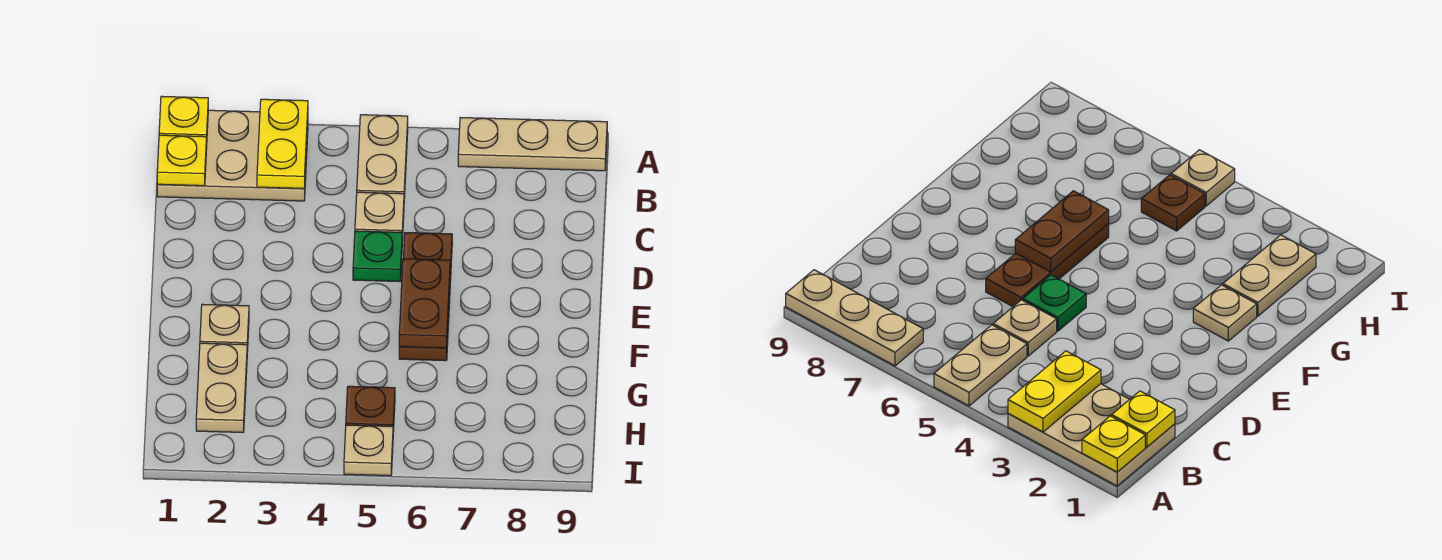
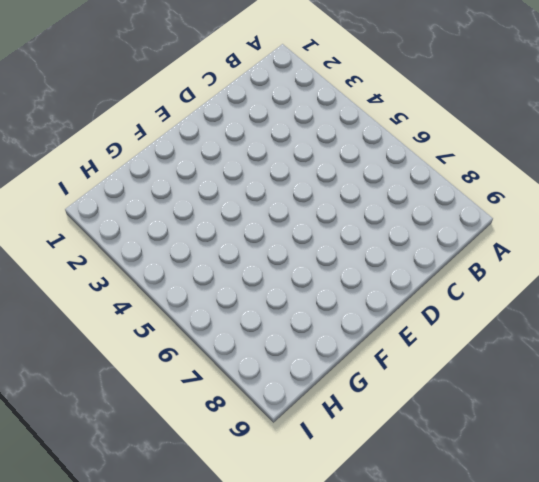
none -> tan 2x3 plate [157,110,308,201]
none -> tan 1x2 plate [357,115,408,198]
none -> tan 1x3 plate [458,118,607,171]

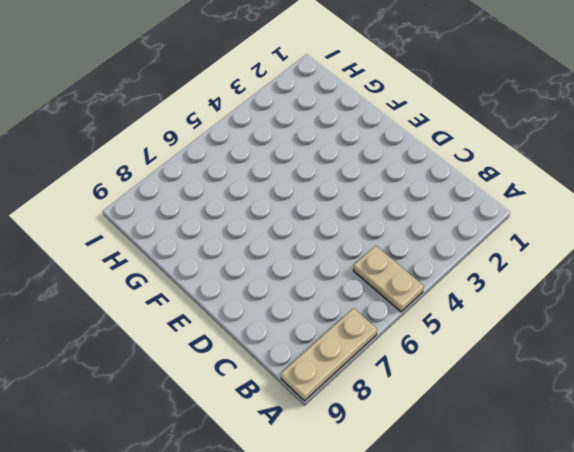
none -> tan 2x3 plate [157,110,308,201]
none -> tan 1x1 plate [355,192,404,240]
none -> green 1x1 plate [353,231,402,282]

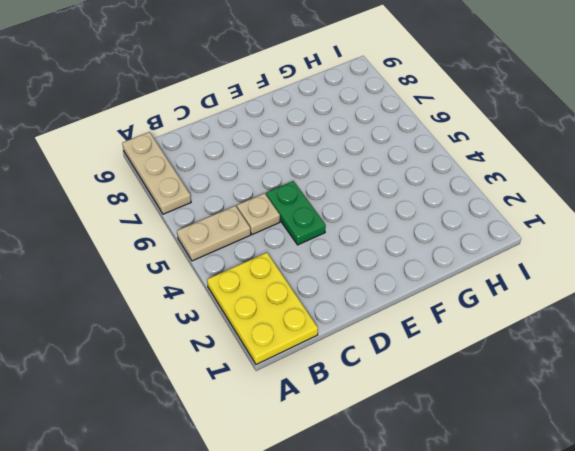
yellow 2x3 plate [207,253,318,365] -> tan 2x3 plate [157,110,308,201]
green 1x2 plate [266,181,326,245] -> green 1x1 plate [353,231,402,282]
none -> brown 1x3 plate [399,233,452,361]
none -> tan 1x1 plate [200,304,249,352]
none -> tan 1x2 plate [196,343,247,432]

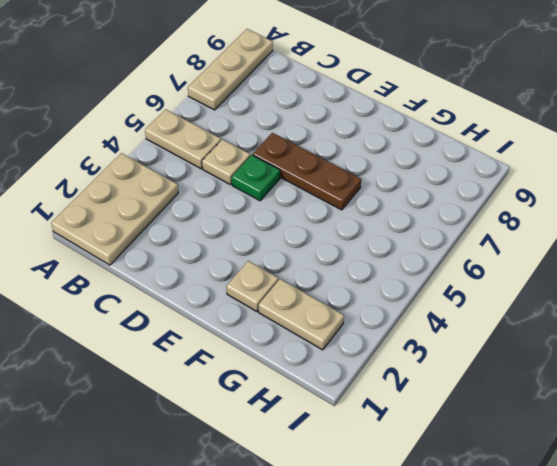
none -> brown 1x1 plate [346,386,395,432]
none -> tan 1x1 plate [344,425,393,476]
none -> yellow 1x1 plate [159,96,208,137]

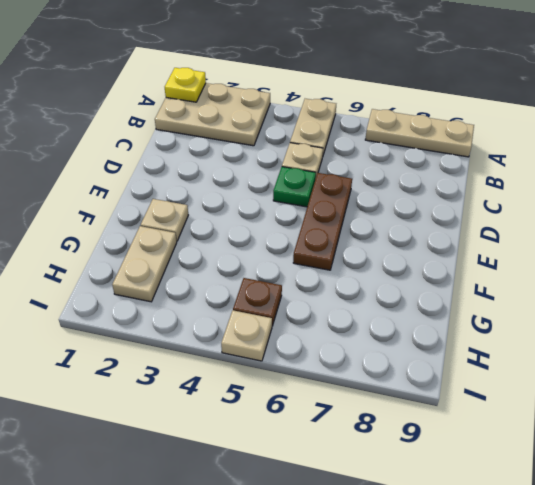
none -> yellow 1x2 plate [257,99,308,189]
none -> yellow 1x1 plate [157,135,207,186]
none -> brown 1x2 plate [399,259,450,348]

